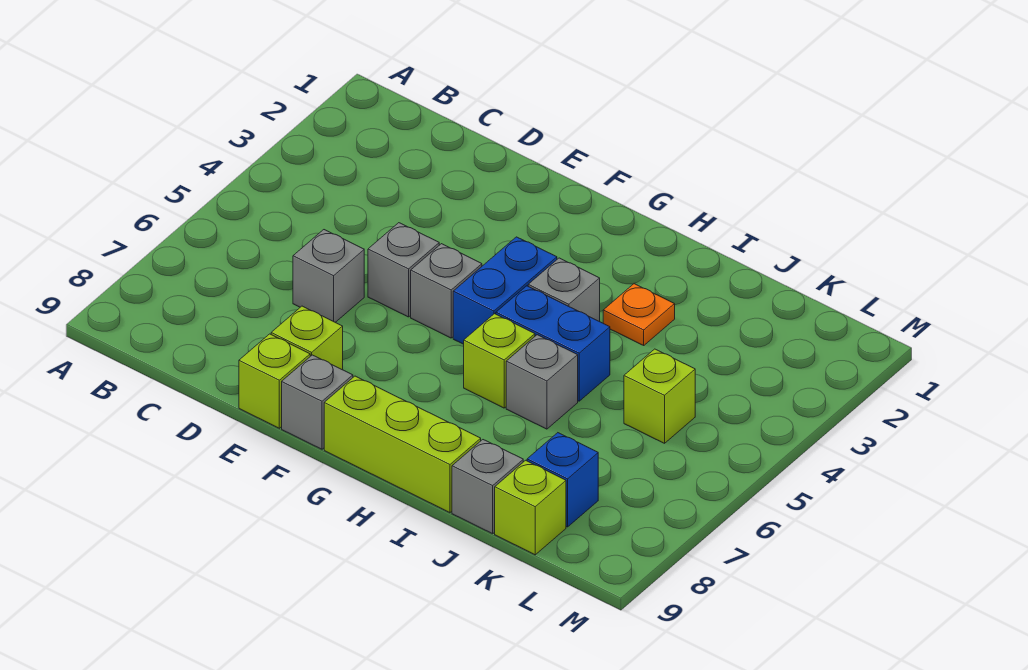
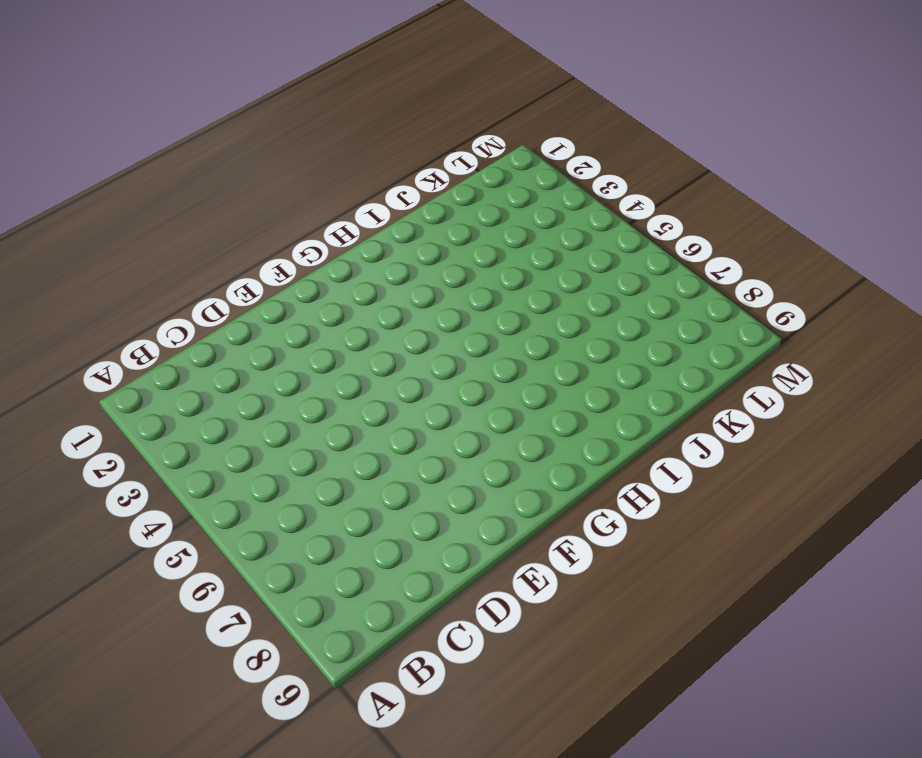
none -> grey 1x1 brick [293,230,364,322]
none -> grey 1x1 brick [368,223,439,317]
none -> lime 1x1 brick [271,306,343,370]

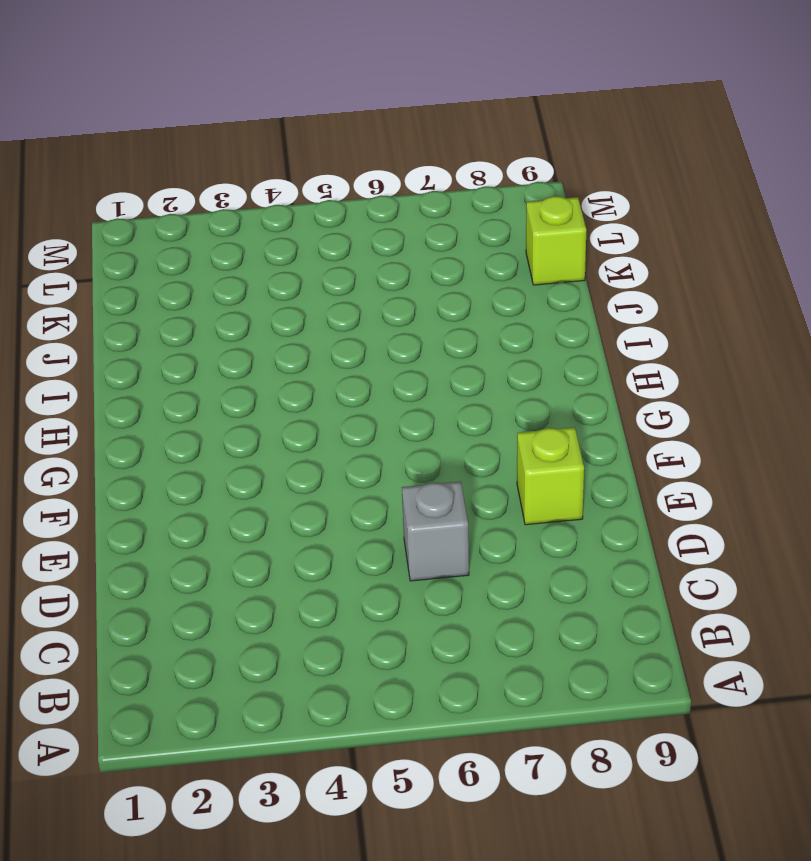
none -> grey 1x1 brick [368,223,439,317]
none -> lime 1x1 brick [239,334,310,428]
none -> grey 1x1 brick [411,244,482,338]

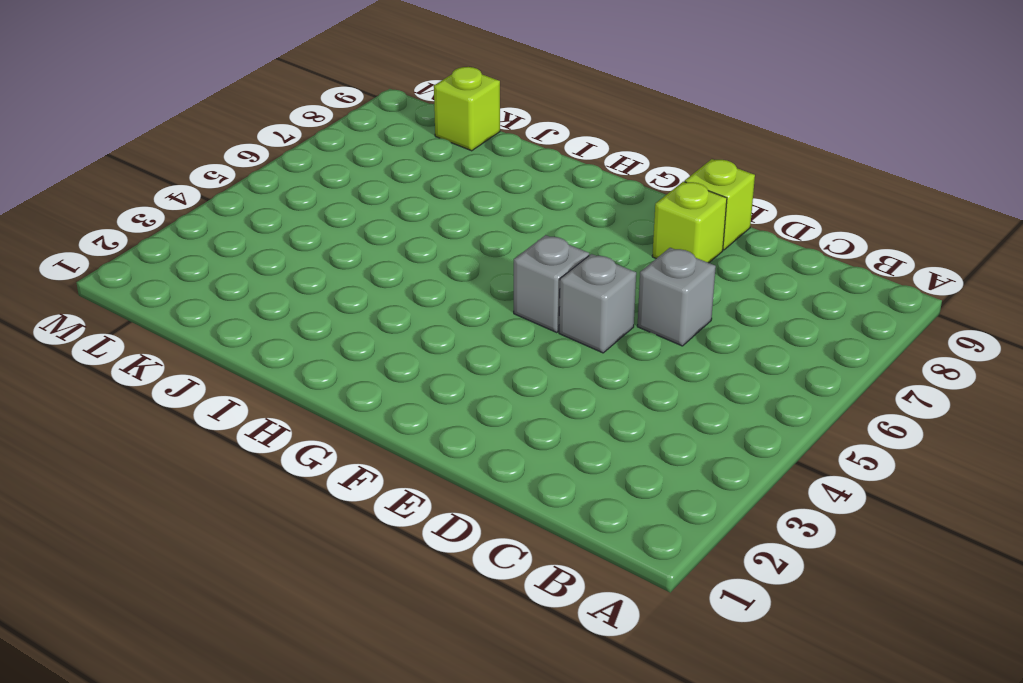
none -> grey 1x1 brick [282,355,353,449]
none -> blue 1x2 brick [453,237,557,344]
none -> lime 1x3 brick [324,376,481,513]

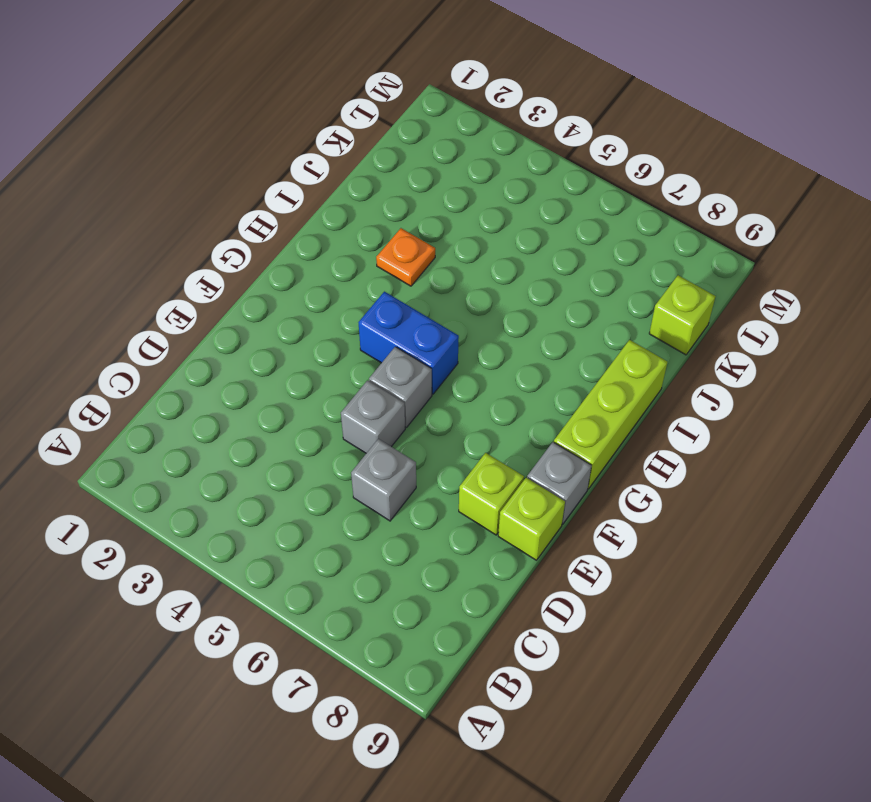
none -> grey 1x1 brick [528,258,600,321]
none -> blue 1x2 brick [496,286,610,401]
none -> lime 1x1 brick [464,314,535,408]

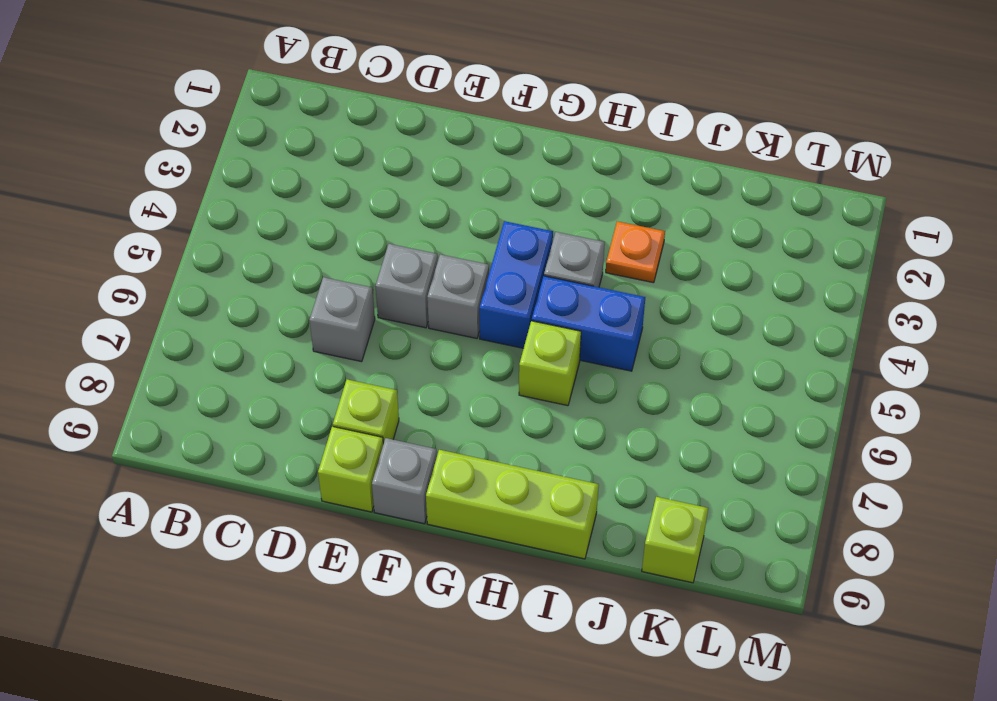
none -> grey 1x1 brick [506,335,578,429]
none -> grey 1x1 brick [452,440,523,534]
none -> lime 1x1 brick [624,349,695,443]

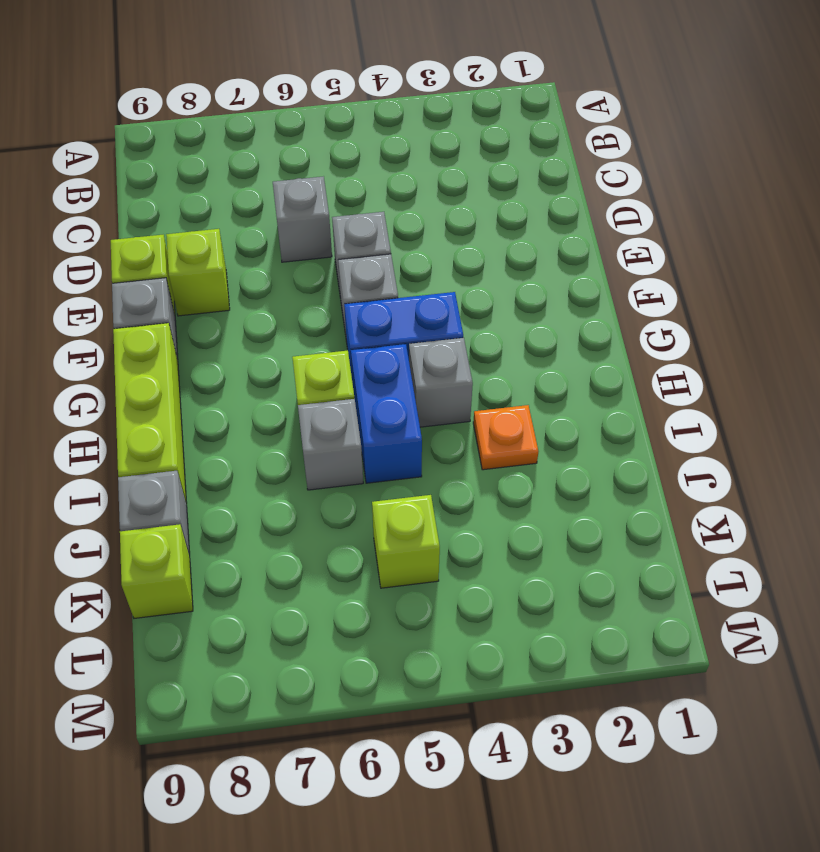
none -> blue 1x1 brick [527,433,598,527]

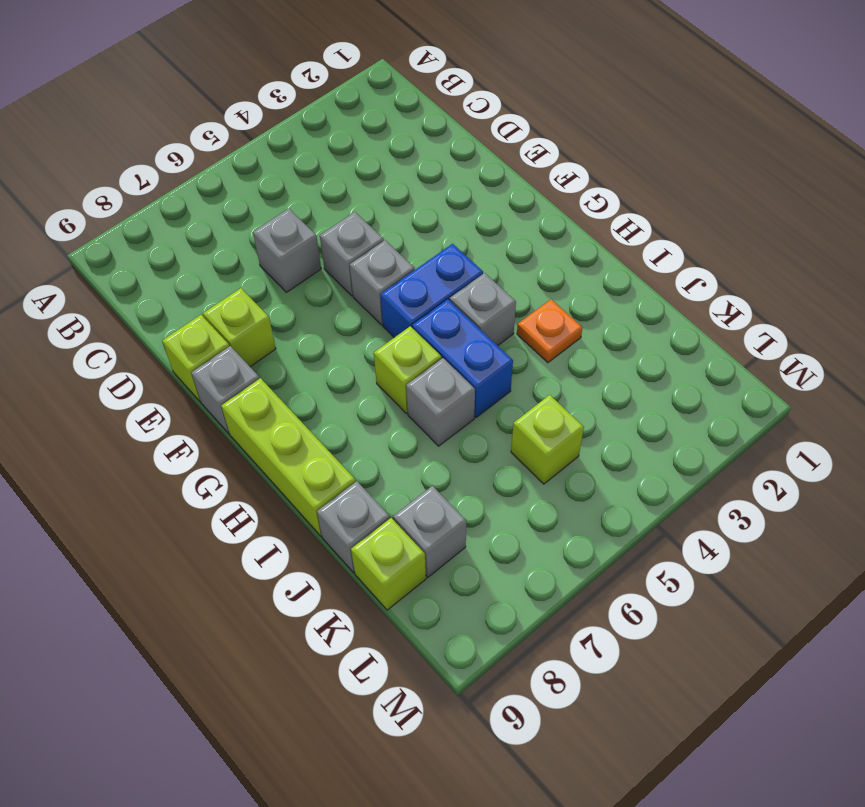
grey 1x1 brick [393,486,466,577] -> blue 1x1 brick [527,433,598,527]

